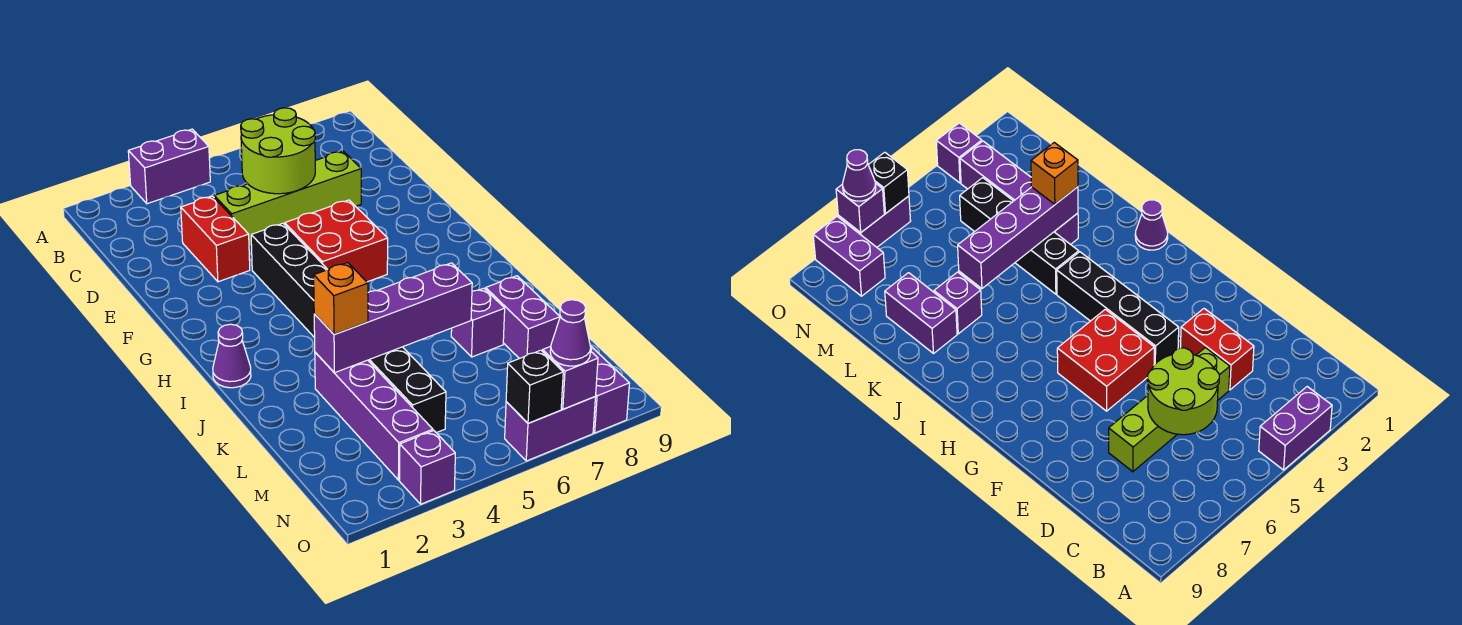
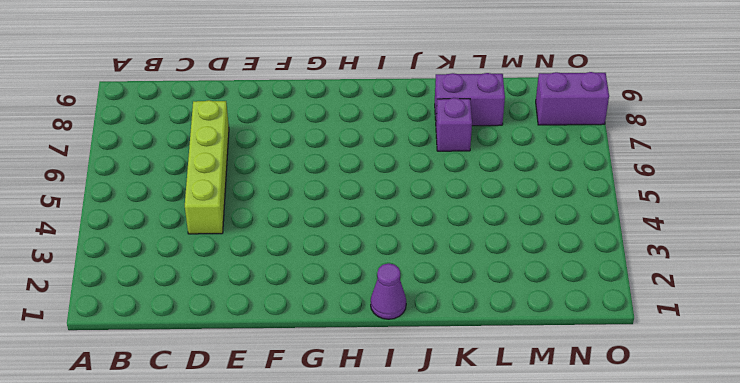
none -> purple 1x2 brick [128,129,210,204]
none -> red 1x2 brick [181,196,250,282]
none -> black 1x4 brick [251,223,328,338]

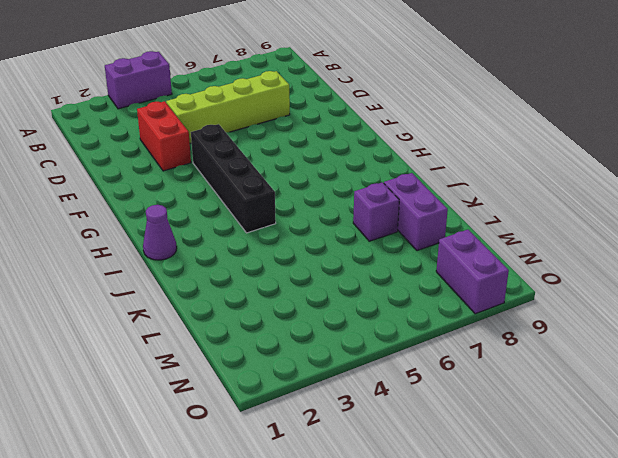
none -> red 2x2 brick [285,200,388,282]
none -> black 1x4 brick [368,347,446,433]
none -> purple 1x4 brick [315,352,433,480]

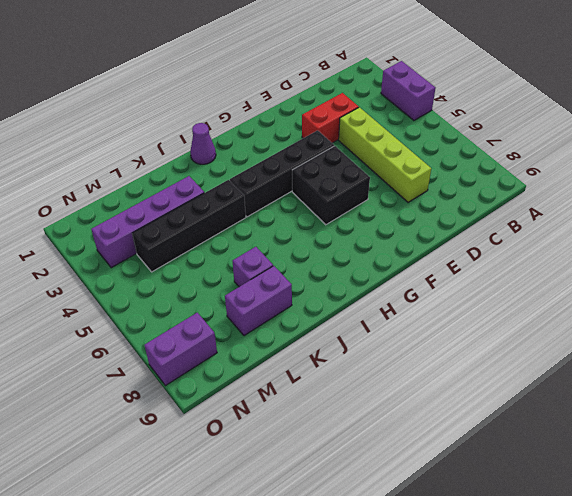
black 2x2 brick [292,146,370,225] -> red 2x2 brick [285,200,388,282]
none -> purple 1x1 brick [399,431,455,504]
none -> purple 1x2 brick [505,397,595,461]
none -> lime 2x2 round brick [241,108,315,194]

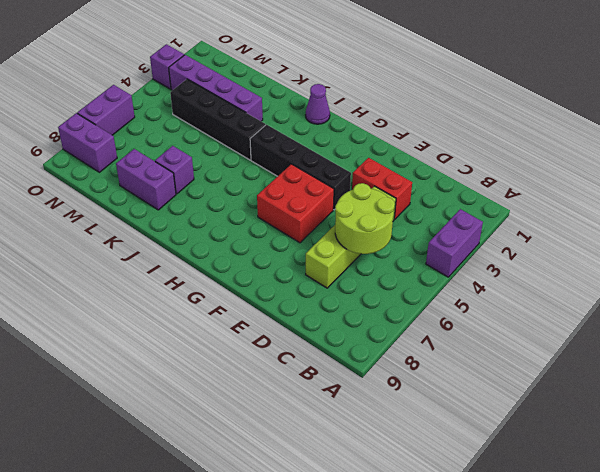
none -> purple 1x4 brick [314,263,472,373]
none -> black 1x1 brick [506,350,563,423]
none -> purple 1x1 brick [543,346,598,409]

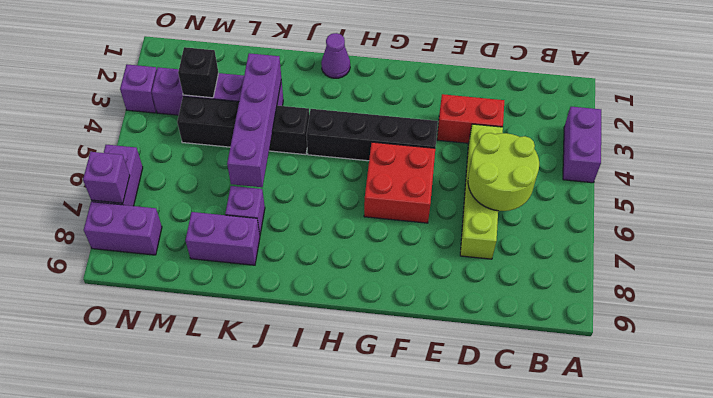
black 1x1 brick [178,47,218,98] -> black 1x1 brick moved to [506,350,563,423]
none -> orange 1x1 brick [314,263,368,335]
none -> purple 1x1 cone [550,300,591,366]

